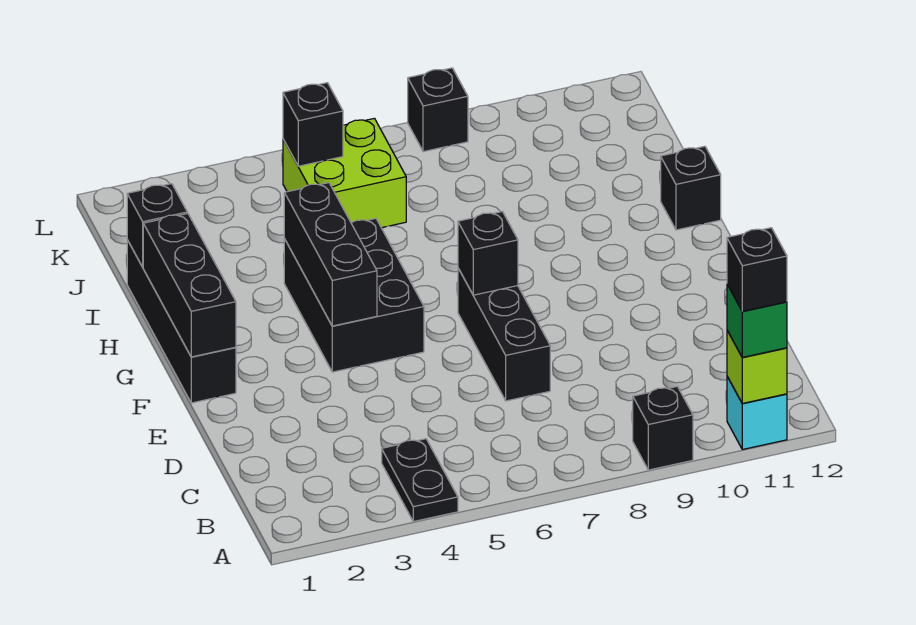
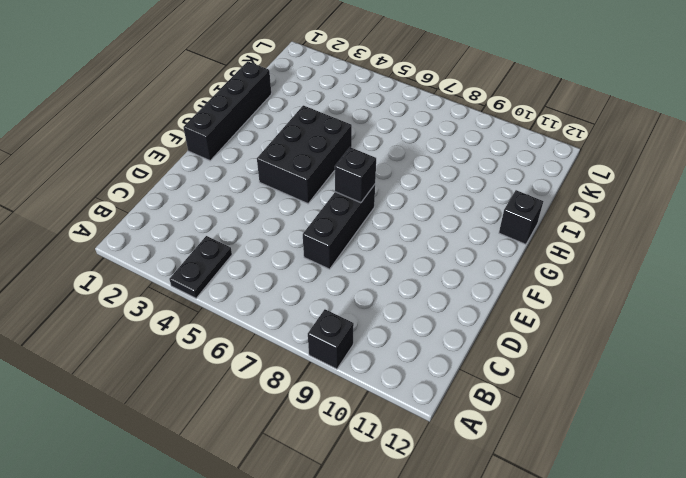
none -> cyan 1x1 brick [727,377,787,449]
none -> lime 2x2 brick [283,118,406,228]
none -> black 1x1 brick [408,68,468,152]

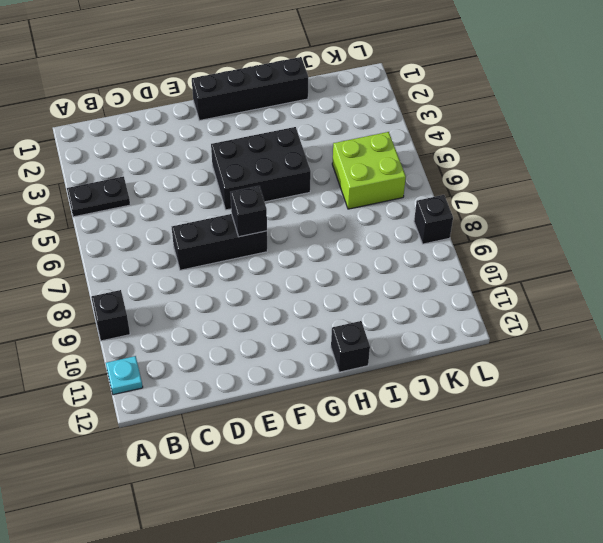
cyan 1x1 plate [106,356,143,395] -> cyan 1x1 brick [727,377,787,449]
none -> lime 1x1 brick [727,331,787,403]
none -> black 1x3 brick [143,213,236,357]
none -> black 1x3 brick [284,183,377,326]

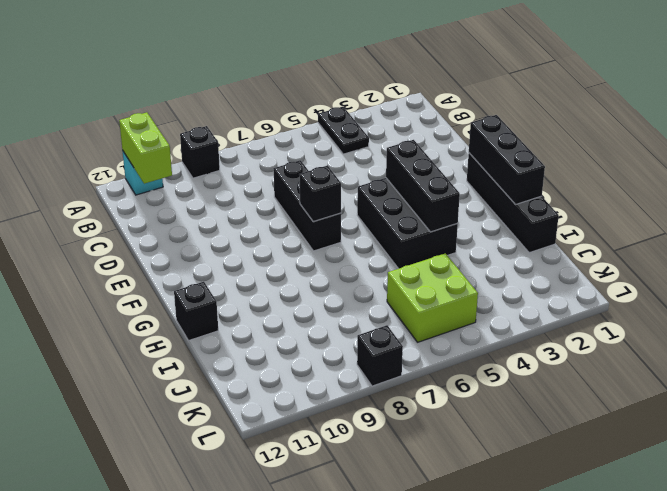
lime 1x2 brick [119,112,172,184] -> lime 1x1 brick [727,331,787,403]
none -> black 1x1 brick [127,184,187,267]
none -> black 1x1 brick [283,83,343,166]
none -> green 1x1 brick [727,284,787,357]

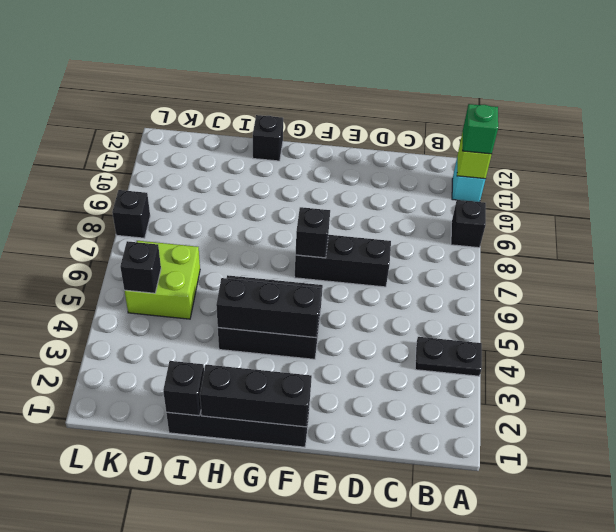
none -> black 1x1 brick [727,228,787,311]

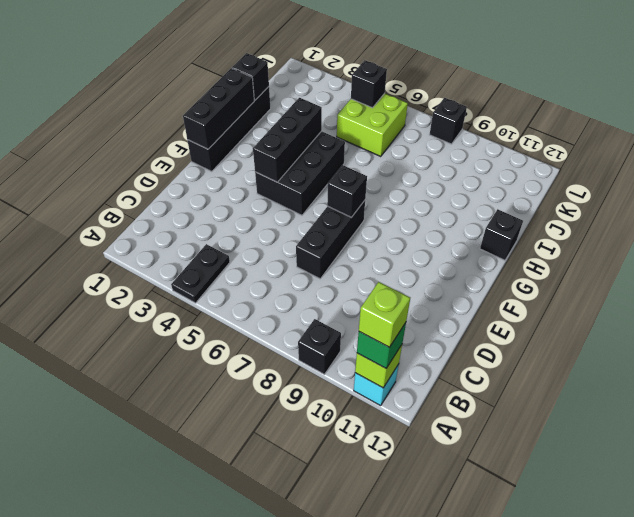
lime 1x1 brick [359,282,410,347] -> black 1x1 brick [727,228,787,311]

